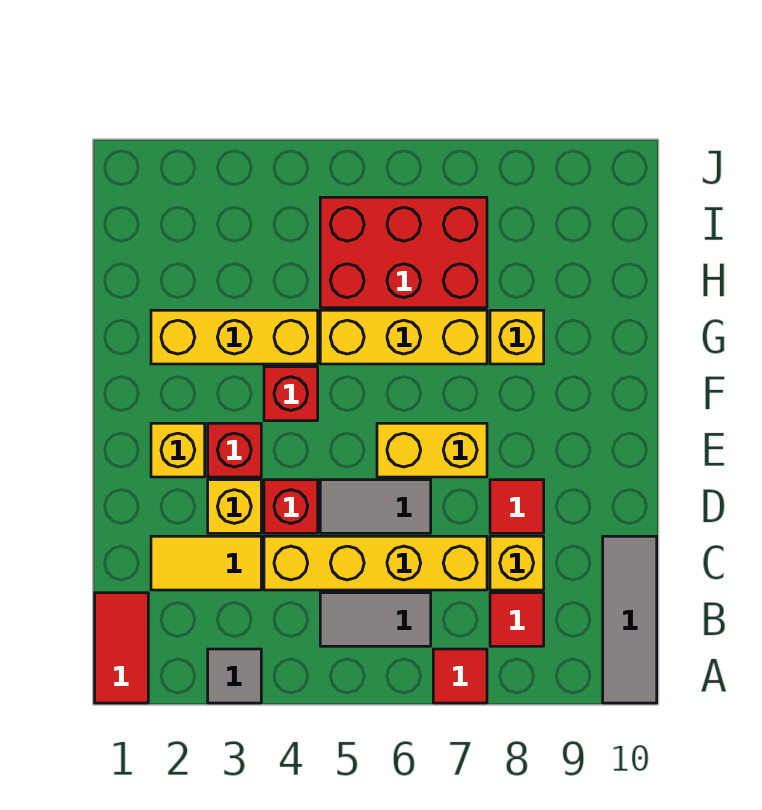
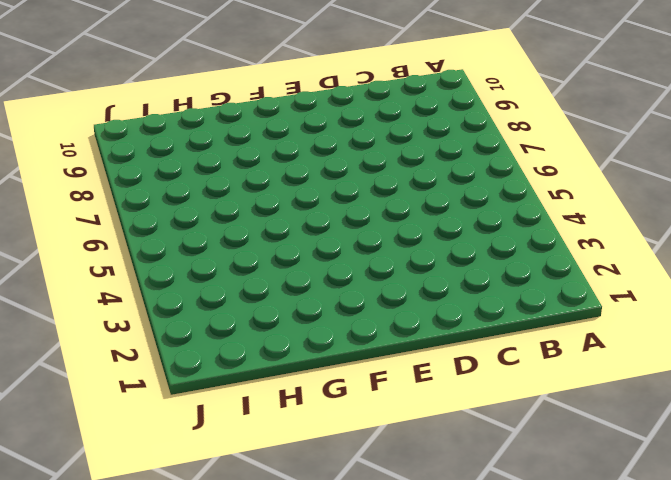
none -> red 1x2 tile [95,593,148,703]
none -> grey 1x1 tile [208,649,261,703]
none -> red 1x1 tile [433,649,487,703]

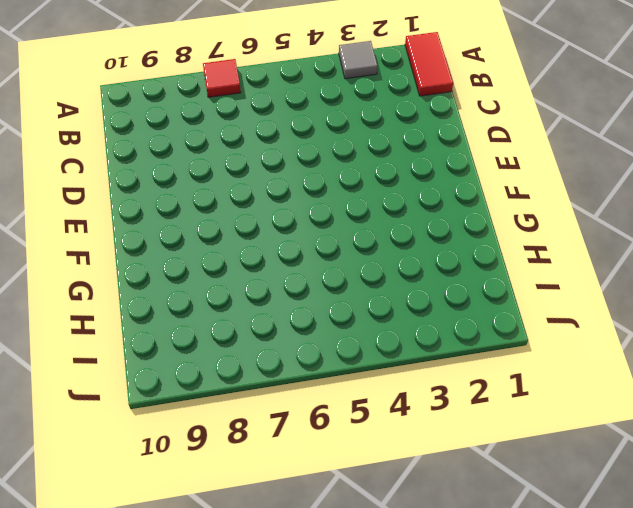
none -> grey 1x3 tile [603,536,657,703]
none -> grey 1x2 tile [320,593,431,646]
none -> red 1x1 tile [490,593,544,646]

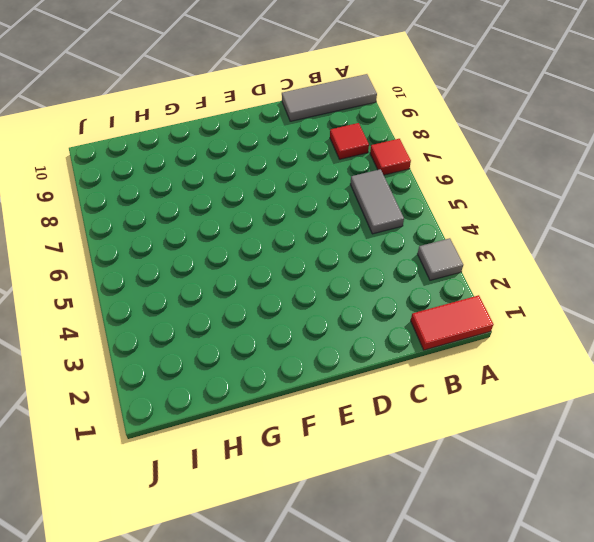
none -> yellow 1x2 tile [151,536,261,590]
none -> yellow 1x4 brick [264,536,487,590]
none -> yellow 1x1 brick [490,536,544,590]

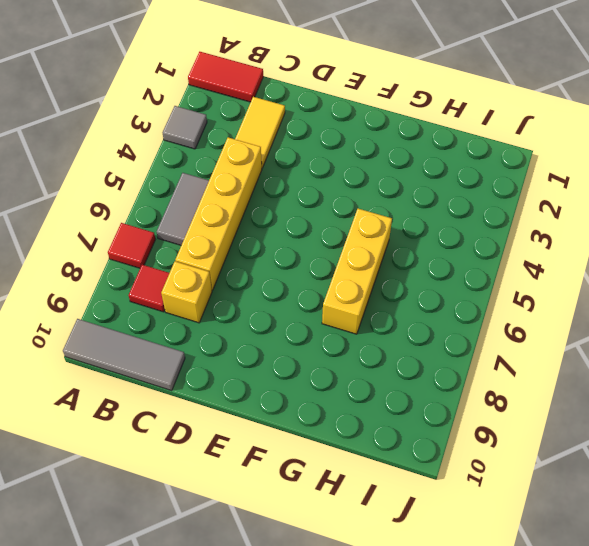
none -> yellow 1x1 brick [208,480,261,533]
none -> red 1x1 brick [264,480,318,533]
none -> grey 1x2 tile [320,480,431,533]

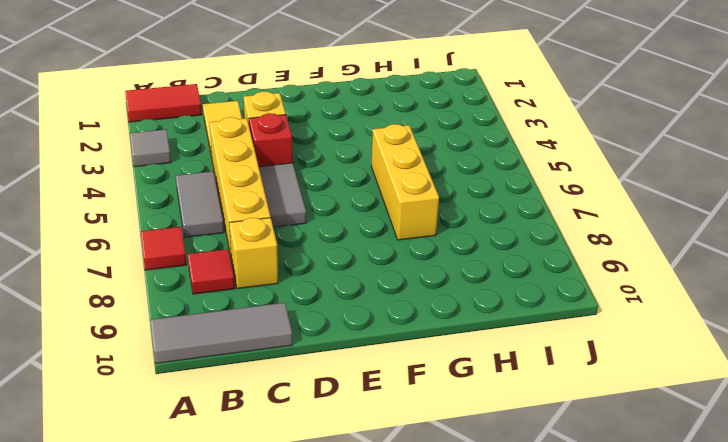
none -> red 1x1 tile [490,480,544,533]
none -> yellow 1x1 brick [151,423,205,477]
none -> red 1x1 brick [208,423,261,477]

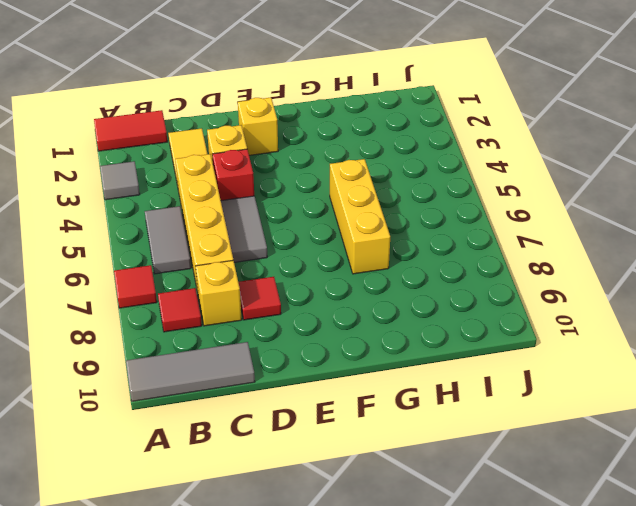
none -> red 1x1 brick [208,423,261,477]
none -> yellow 1x2 brick [377,423,487,477]
none -> red 1x1 brick [264,367,318,421]

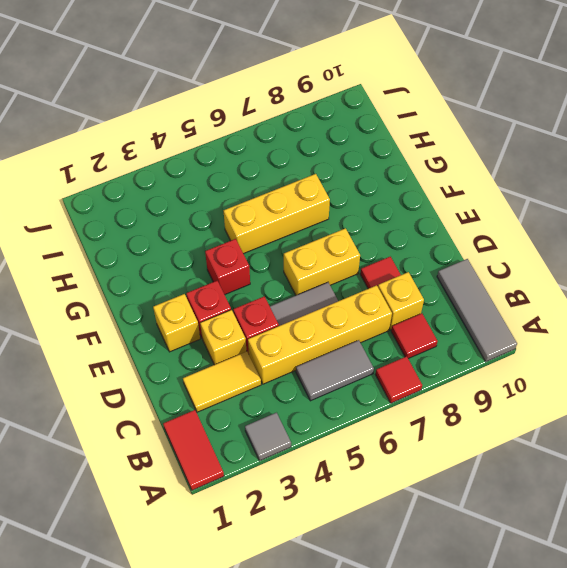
none -> yellow 1x3 brick [151,310,318,364]
none -> yellow 1x1 brick [490,310,544,364]
none -> red 2x3 brick [320,197,487,308]

